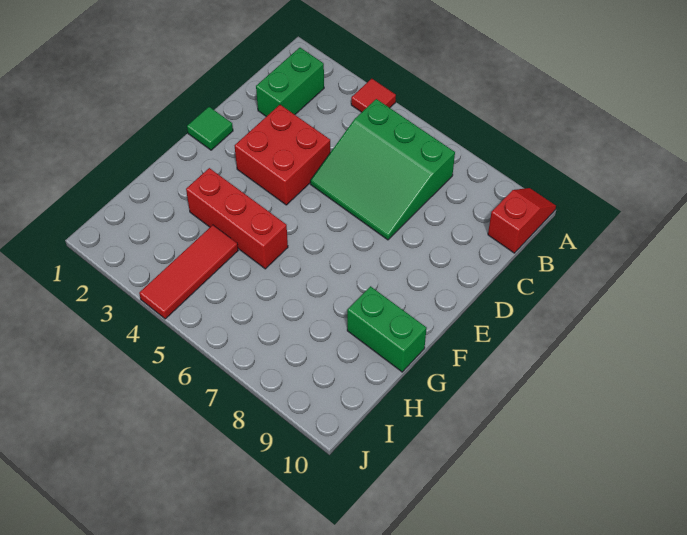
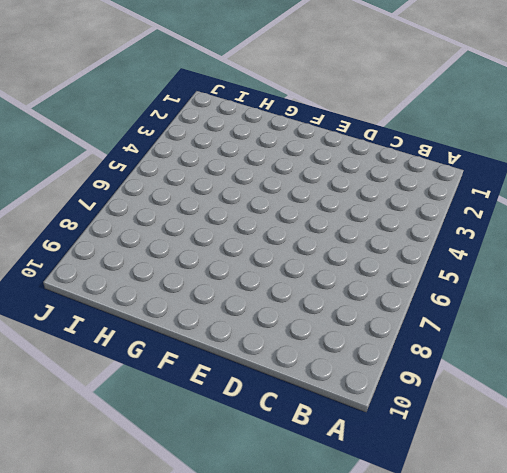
none -> red 1x1 tile [351,79,396,112]
none -> red 1x2 slope [488,188,556,253]

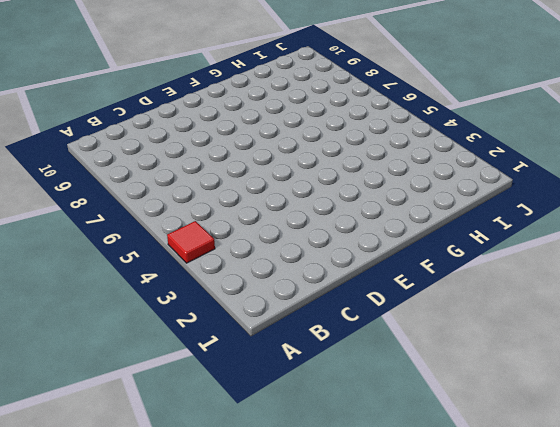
none -> red 1x2 slope [488,188,556,253]
none -> green 1x2 brick [256,48,324,117]

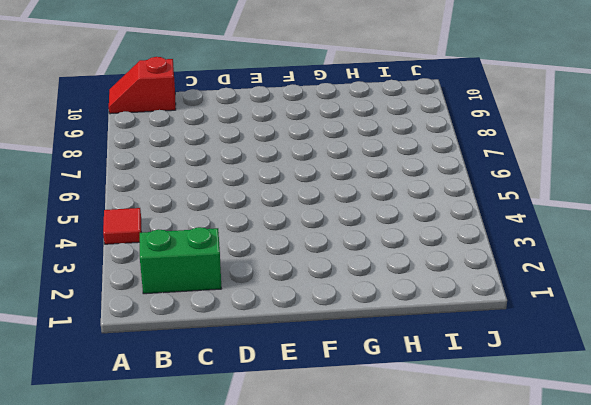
none -> green 3x3 slope [310,99,455,240]
none -> red 2x2 brick [235,105,330,205]

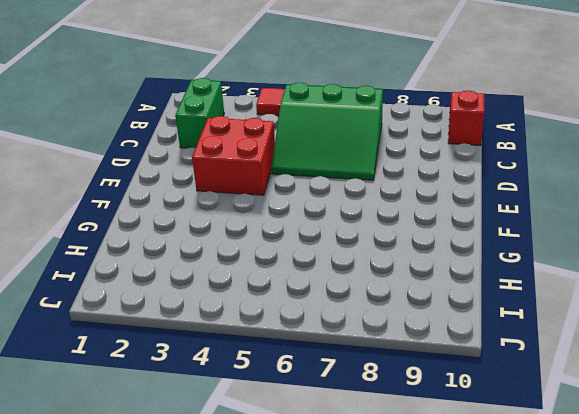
none -> green 1x1 tile [187,107,233,150]
none -> red 1x3 brick [186,168,288,269]

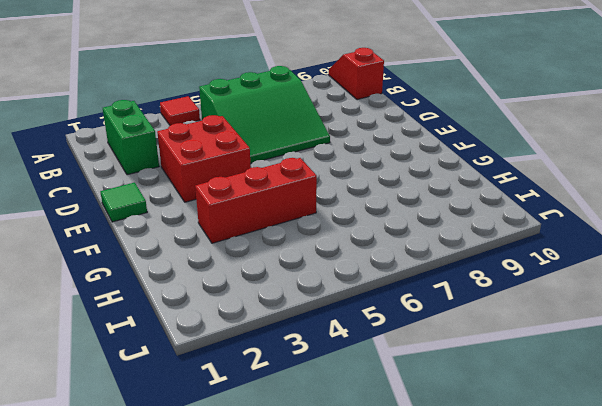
none -> green 1x2 brick [347,286,427,372]
none -> red 1x3 tile [139,225,238,319]

